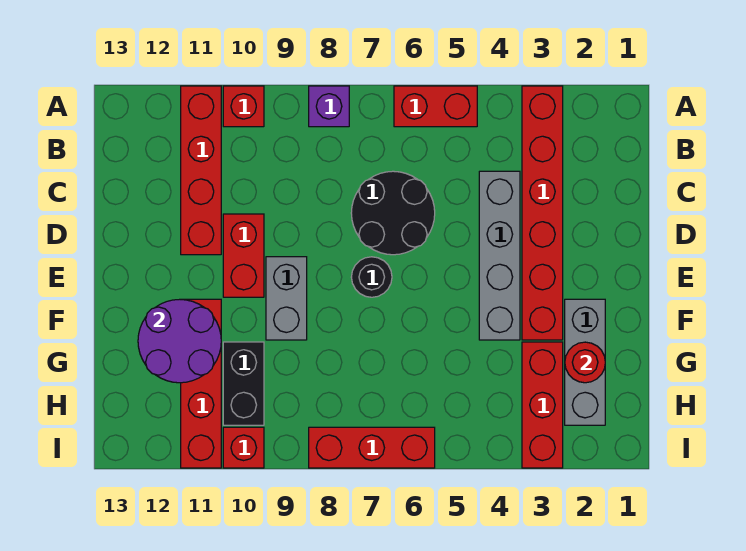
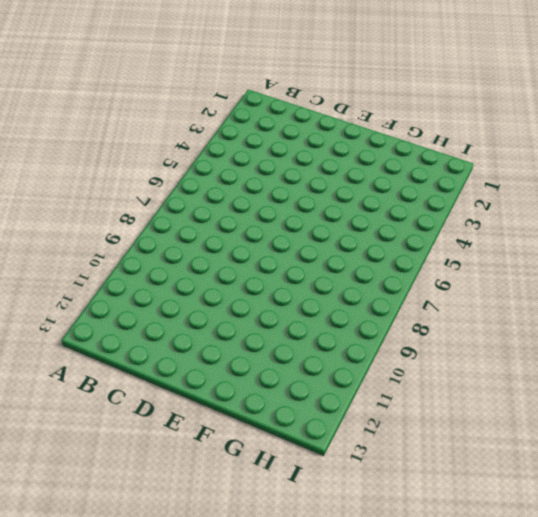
none -> red 1x6 brick [522,86,563,340]
none -> red 1x2 brick [394,86,477,127]
none -> purple 1x1 brick [309,86,349,127]

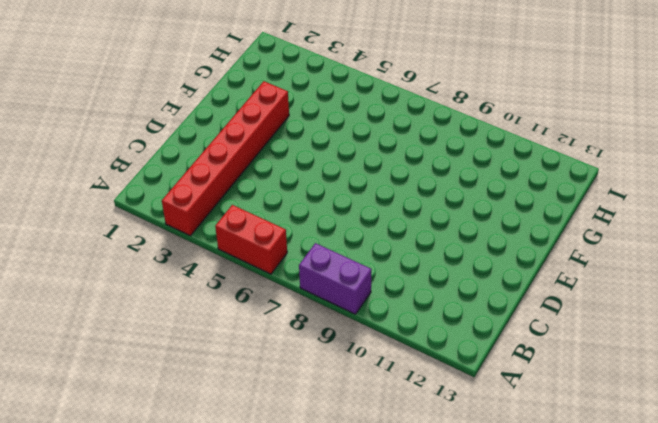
purple 1x2 brick [299,243,371,314] -> purple 1x1 brick [309,86,349,127]
none -> red 1x1 brick [223,86,264,127]
none -> red 1x4 brick [181,86,221,255]
none -> grey 1x4 brick [479,171,520,340]

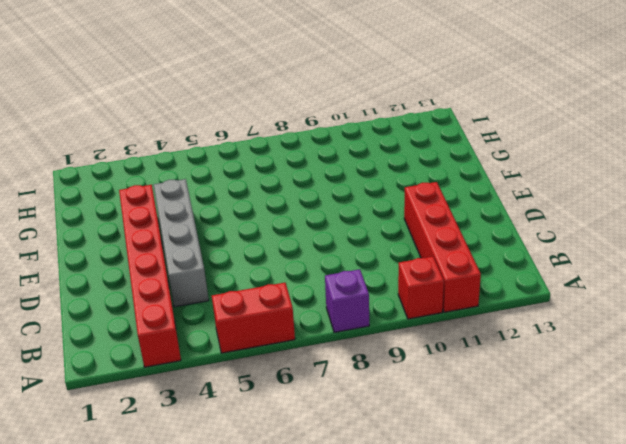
none -> black 2x2 round brick [351,171,435,255]
none -> red 1x2 brick [223,214,264,297]
none -> black 1x1 round brick [351,257,392,297]

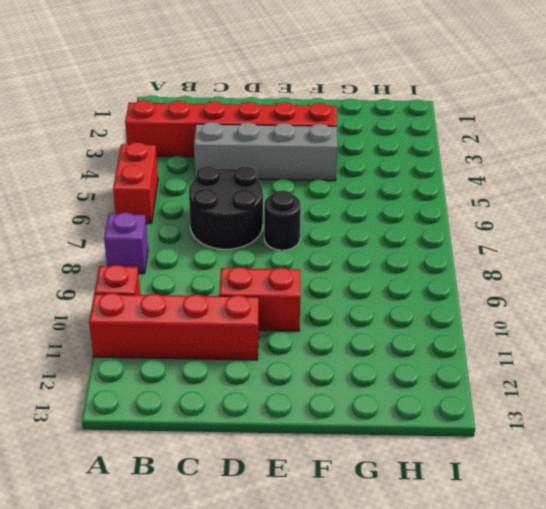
none -> grey 1x2 brick [266,257,307,340]
none -> grey 1x3 brick [565,299,605,425]
none -> red 1x4 brick [181,299,221,468]

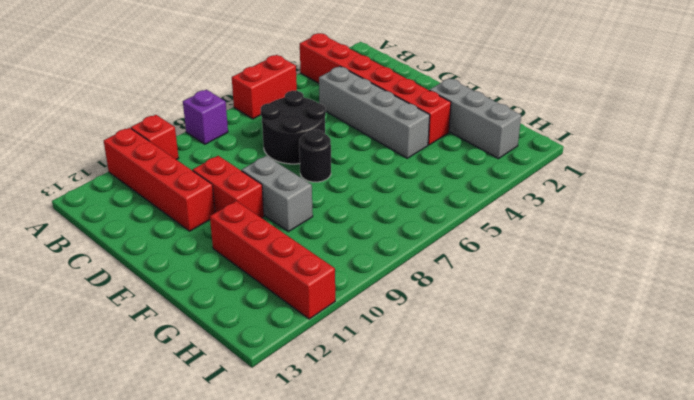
none -> red 1x3 brick [522,342,563,468]
none -> black 1x2 brick [223,342,264,425]
none -> red 1x3 brick [309,427,435,468]

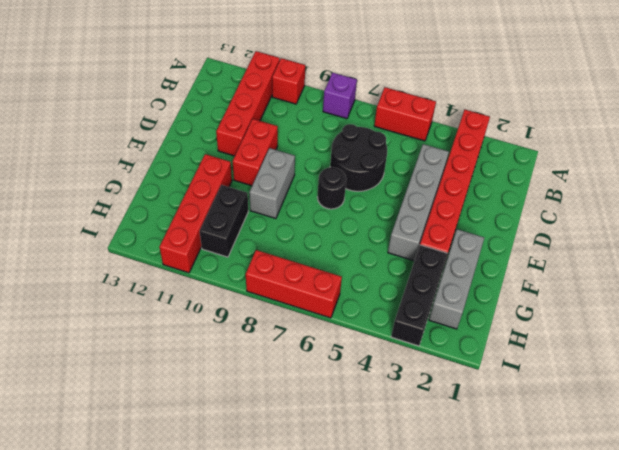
black 1x3 brick [391,245,448,346] -> red 1x3 brick [522,342,563,468]
none -> red 1x1 brick [223,427,264,468]
none -> purple 2x2 round brick [138,299,221,383]
none -> red 1x1 round brick [565,342,605,383]

